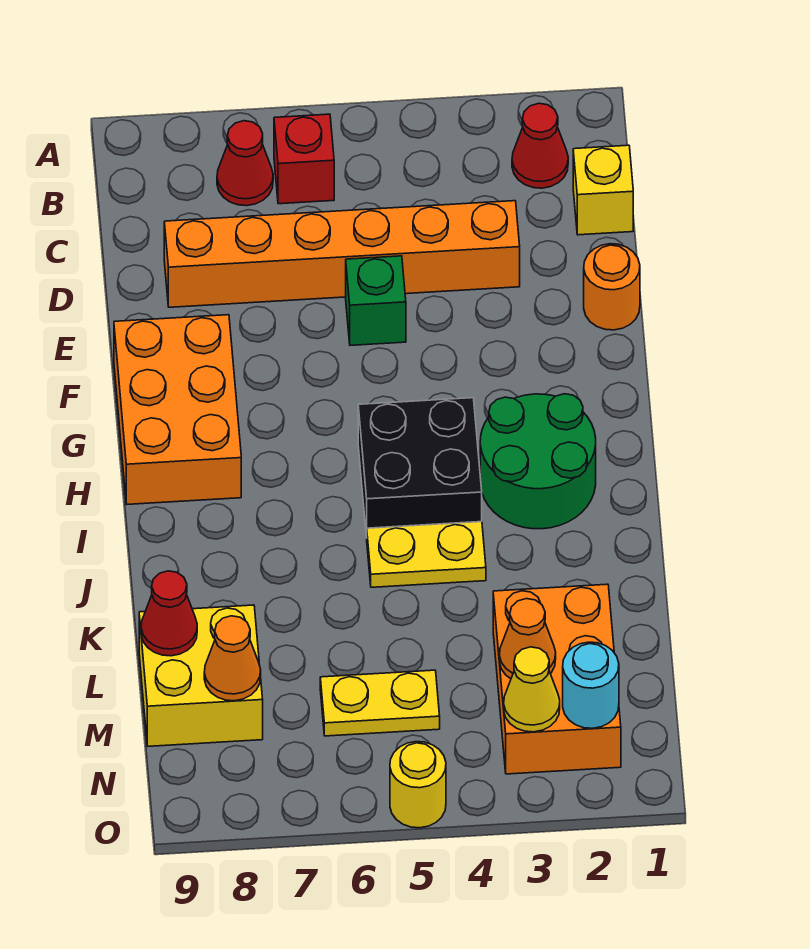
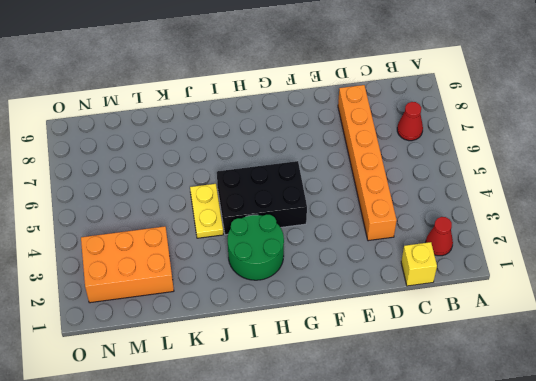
black 2x3 brick [217,161,307,235] -> black 2x2 brick [358,398,482,538]
none -> red 1x1 brick [274,114,334,204]
none -> orange 1x1 round brick [584,244,640,330]
none -> green 1x1 brick [346,256,406,345]

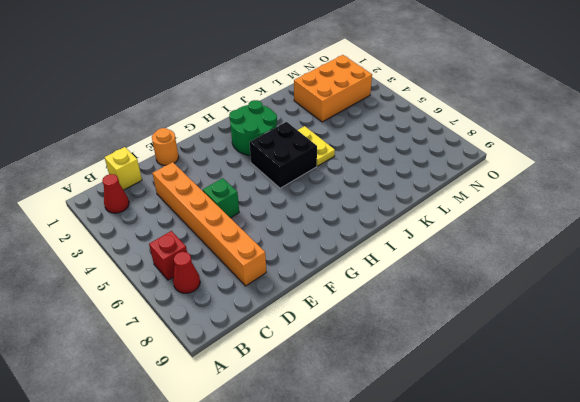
none -> orange 2x3 brick [114,315,241,504]
none -> yellow 2x2 brick [139,605,263,746]
none -> yellow 1x2 plate [320,670,440,736]

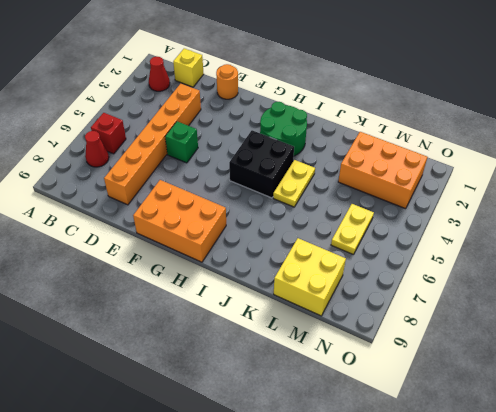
none -> yellow 1x1 round brick [390,742,446,828]
none -> red 1x1 cone [141,571,197,656]
none -> orange 1x1 cone [499,599,556,679]

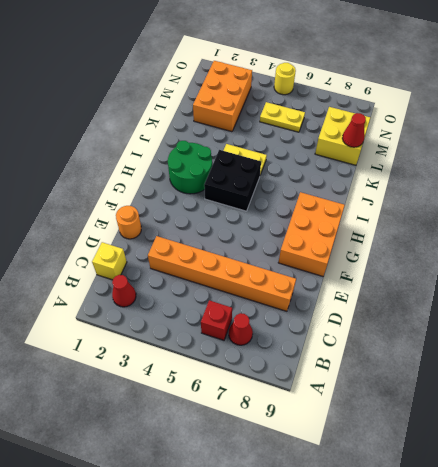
none -> green 1x1 brick [346,256,406,345]
none -> orange 1x1 cone [499,599,556,679]
none -> orange 1x1 cone [204,616,261,701]

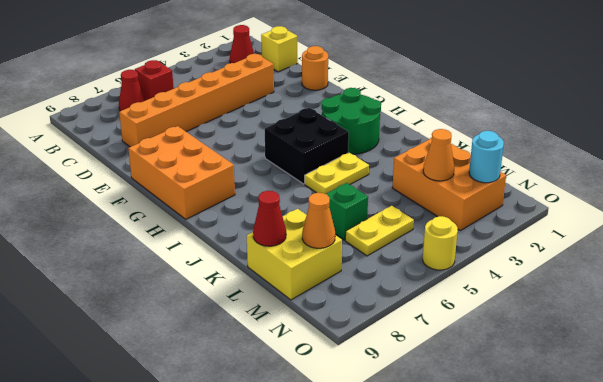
green 1x1 brick [326,183,368,240] -> green 1x1 brick moved to [346,256,406,345]
none -> yellow 1x1 cone [504,647,560,732]

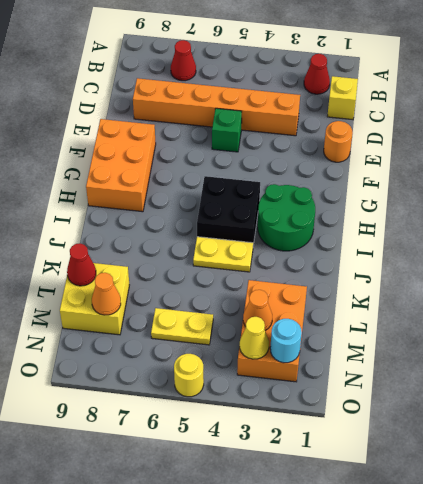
none -> red 1x1 brick [274,114,334,204]

